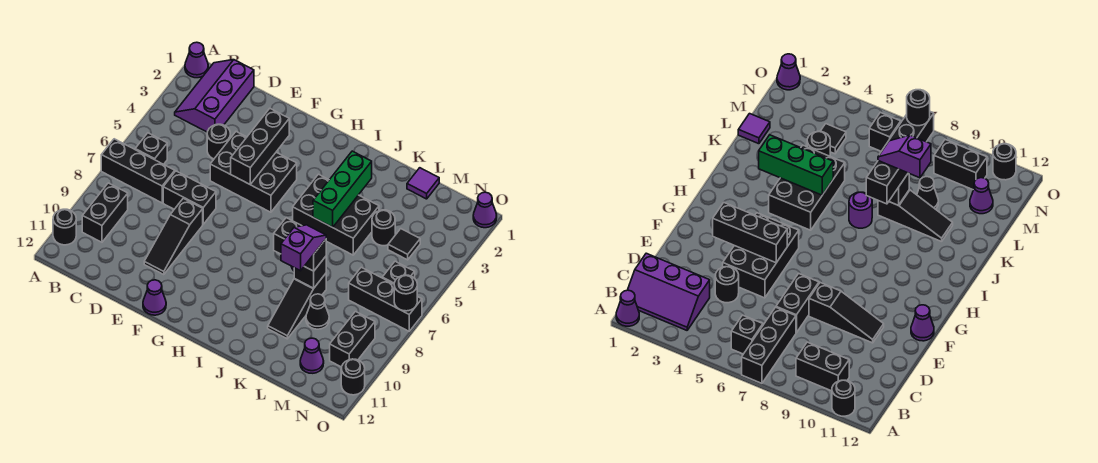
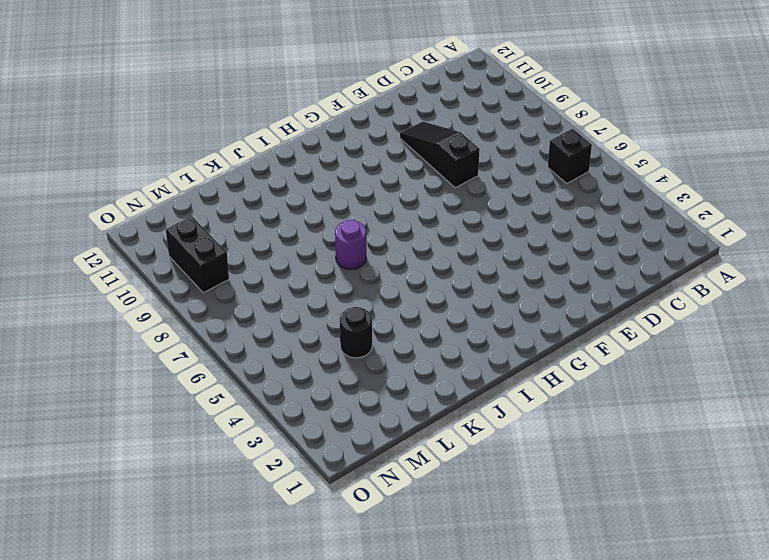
none -> purple 1x1 cone [185,42,208,78]
none -> black 1x3 brick [101,139,175,203]
none -> black 1x1 round brick [53,209,76,245]
none -> purple 2x3 slope [175,60,254,132]

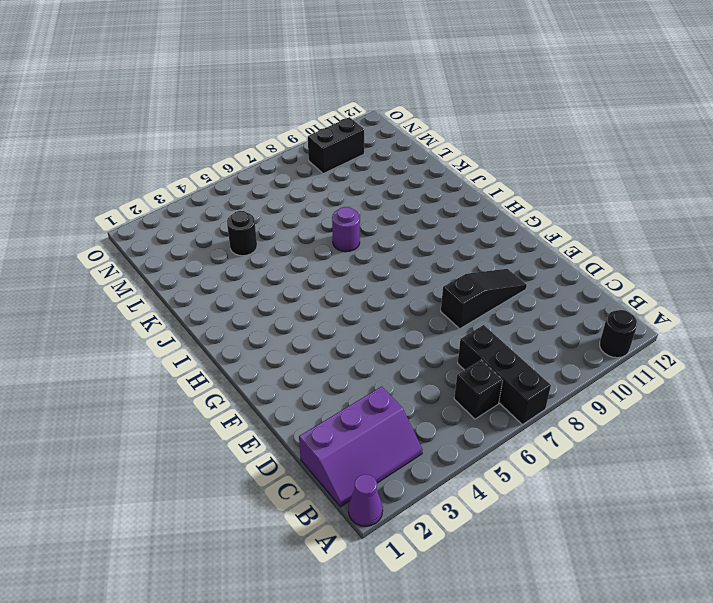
none -> black 1x2 brick [82,183,128,242]
none -> black 1x1 round brick [207,124,230,159]
none -> black 1x2 brick [163,171,216,224]
none -> black 2x3 brick [210,132,297,212]

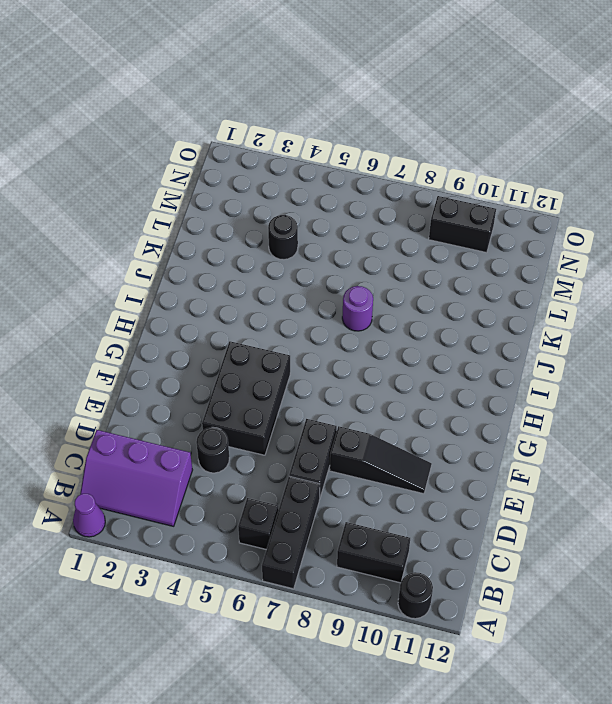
none -> purple 1x1 cone [143,280,166,315]
none -> black 2x3 brick [293,174,379,255]
none -> black 1x3 slope [268,274,326,339]
none -> purple 1x1 tile [407,168,439,199]

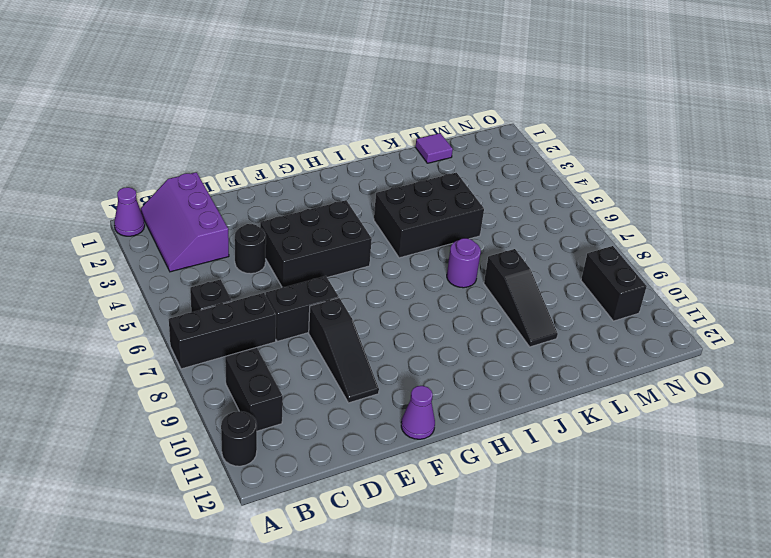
none -> black 1x1 round brick [372,210,395,246]
none -> black 1x1 cone [306,294,329,329]
none -> black 1x1 tile [388,229,420,260]
none -> black 1x3 brick [349,267,422,331]

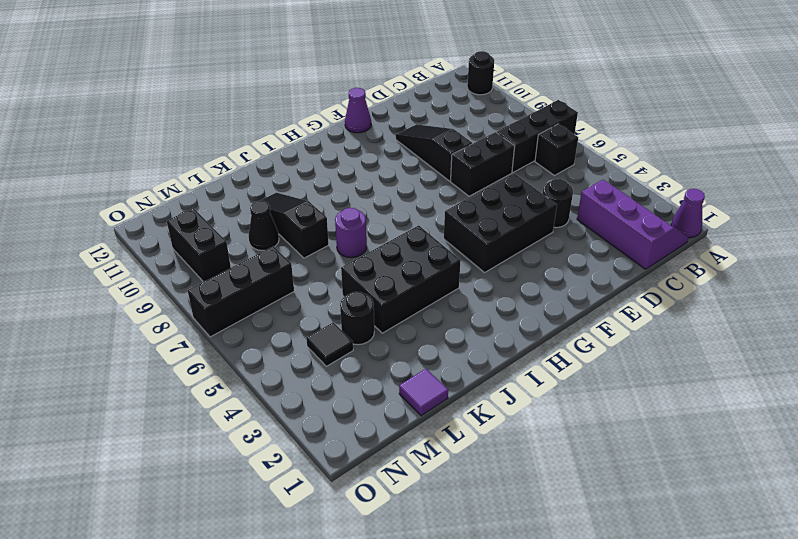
none -> black 1x2 brick [82,183,128,242]
none -> purple 1x1 cone [300,338,324,373]
none -> black 1x1 brick [382,261,415,284]
none -> purple 1x1 cone [473,192,497,228]

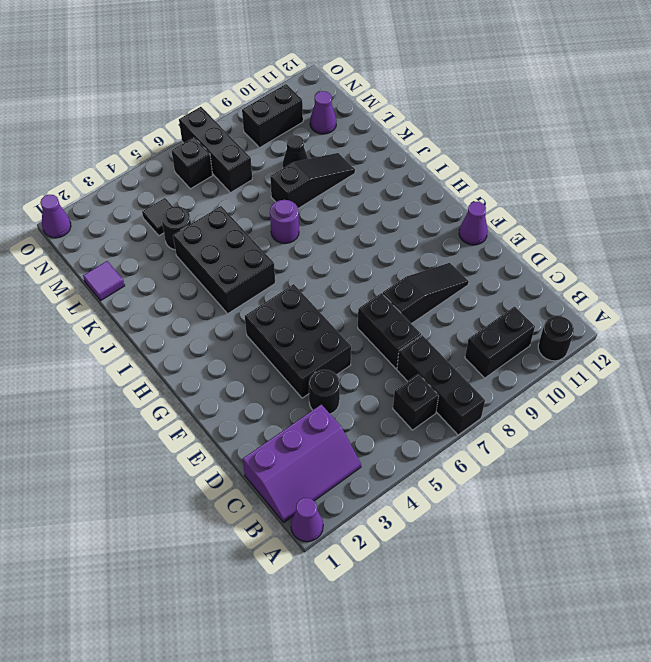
none -> black 1x1 round brick [341,359,365,395]
none -> black 1x3 brick [231,109,289,184]
none -> green 1x3 brick [313,151,372,227]
none -> black 1x1 brick [294,257,326,288]

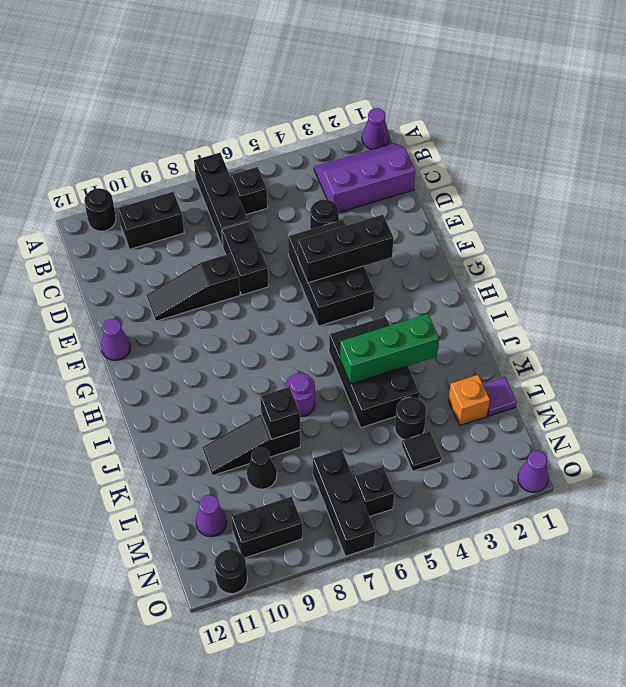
orange 1x1 brick [448,375,490,426] -> none
none -> black 1x1 round brick [394,275,417,311]
none -> black 1x2 brick [274,218,326,271]
none -> purple 1x2 slope [281,225,326,271]

